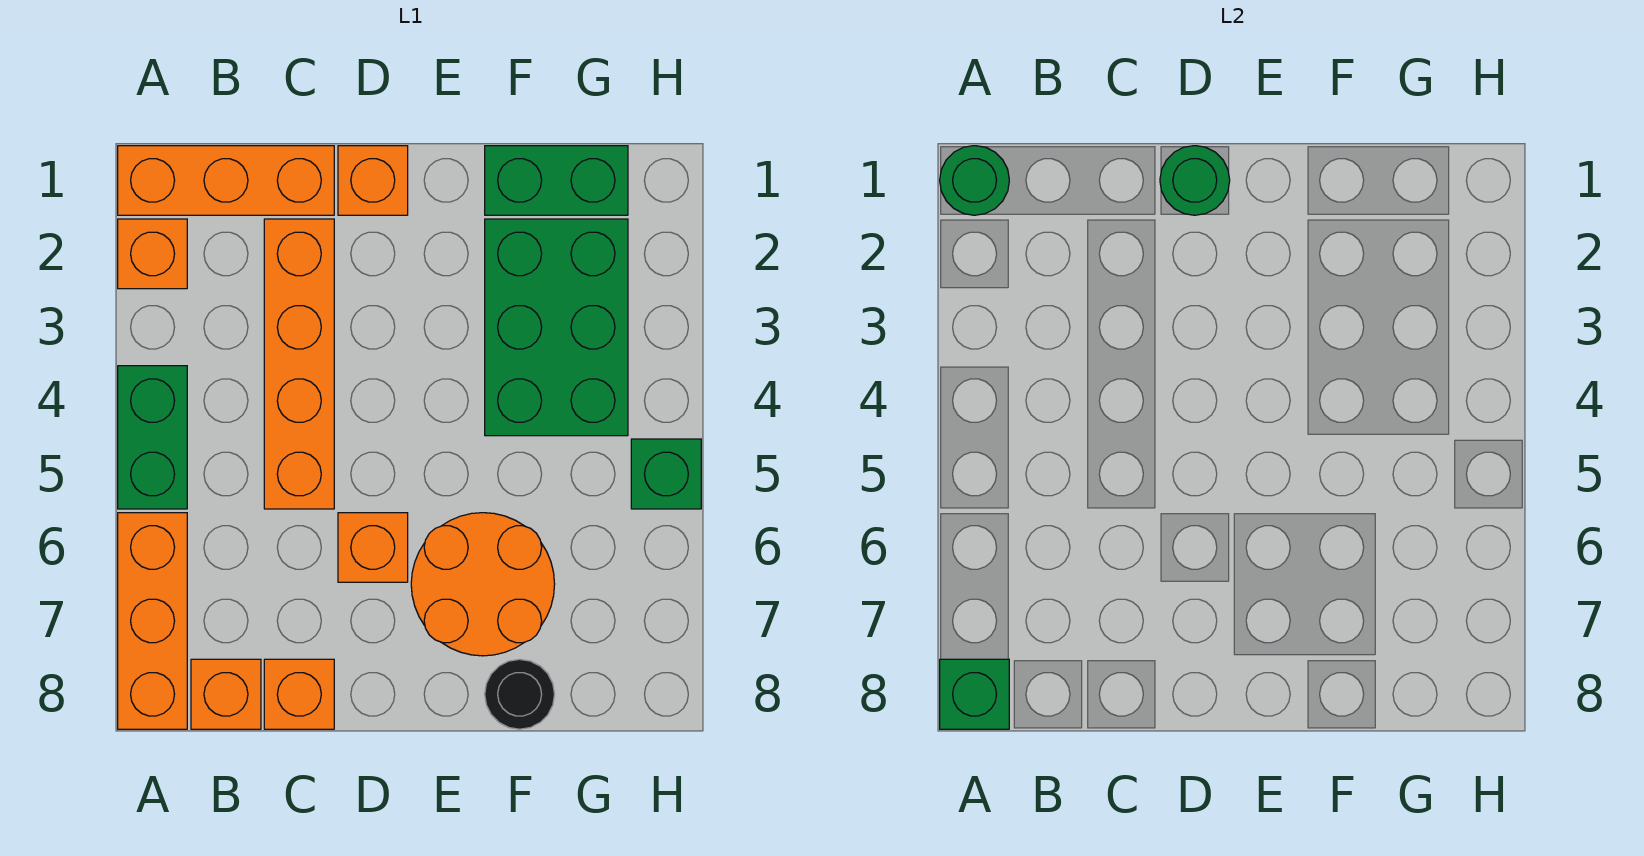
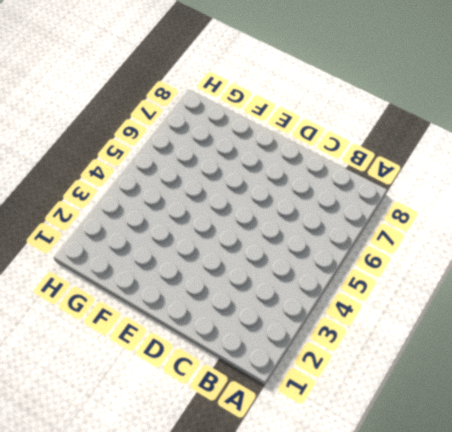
none -> orange 1x3 brick [118,146,334,215]
none -> orange 1x1 brick [118,219,187,289]
none -> green 1x2 brick [118,366,187,509]

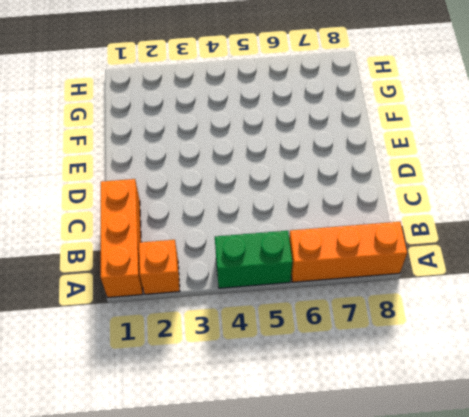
none -> orange 1x1 brick [191,659,261,729]
none -> orange 1x4 brick [264,219,334,509]
none -> orange 1x1 brick [264,659,334,729]

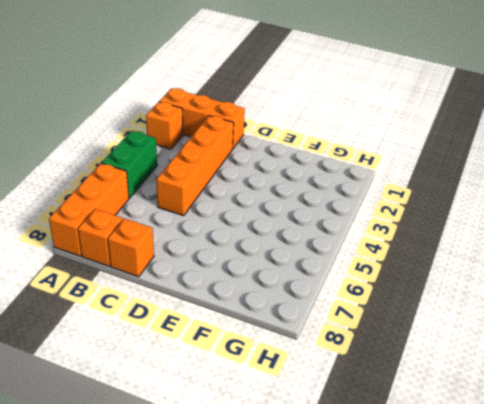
none -> orange 1x1 brick [338,146,408,215]
none -> orange 1x1 brick [338,513,408,582]
none -> orange 2x2 round brick [411,513,555,656]

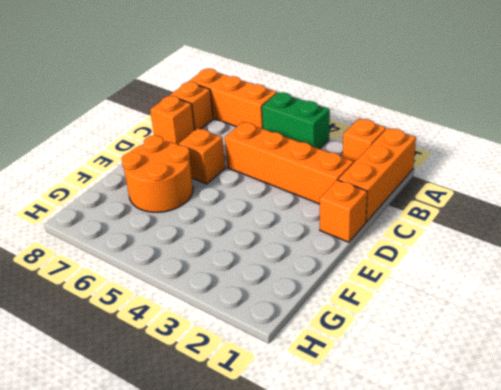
none -> green 1x2 brick [485,146,628,215]
none -> green 2x3 brick [485,219,628,436]
none -> black 1x1 round brick [485,659,555,729]

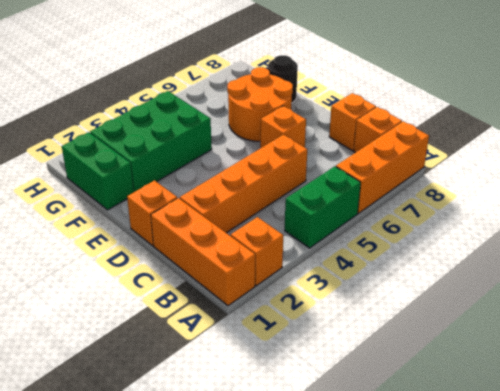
none -> green 1x1 brick [631,439,701,509]
none -> green 1x1 round brick [940,146,1009,215]
none -> green 1x1 brick [940,659,1009,729]

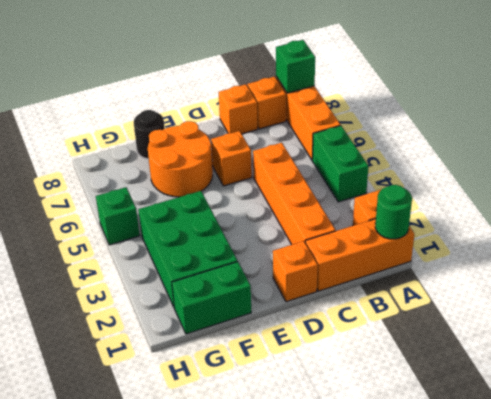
none -> green 1x1 round brick [1160,146,1230,215]

